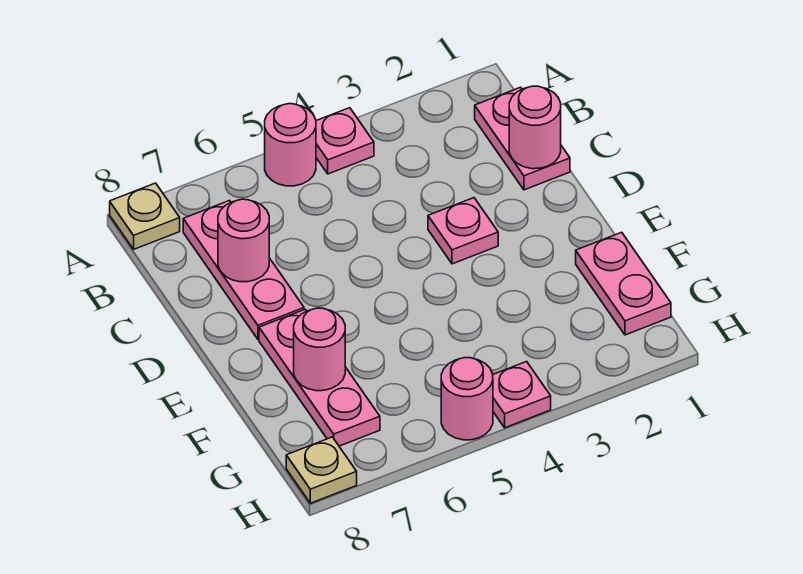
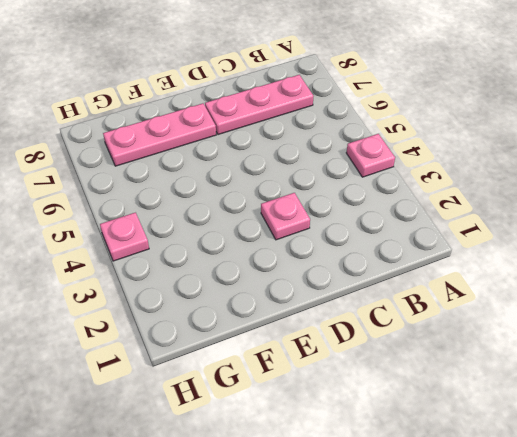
none -> pink 1x1 round brick [265,104,316,186]
none -> tan 1x1 plate [110,183,180,249]
none -> pink 1x2 plate [475,87,570,190]

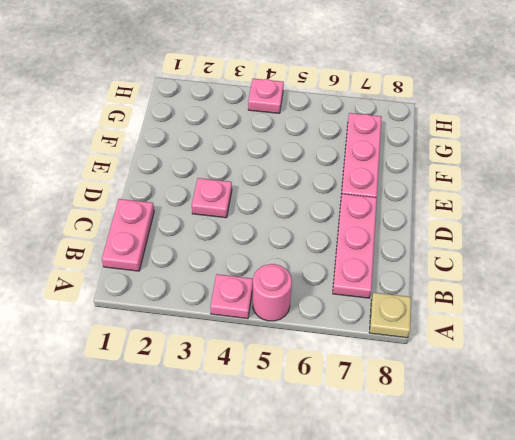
none -> pink 1x2 plate [576,232,671,335]
none -> pink 1x1 round brick [441,358,493,440]
none -> tan 1x1 plate [286,437,357,503]

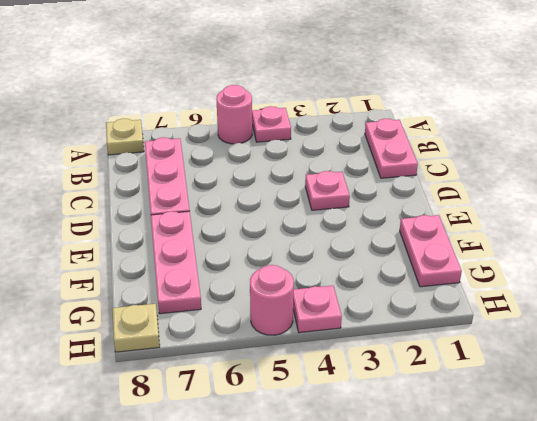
none -> pink 1x1 round brick [509,86,561,169]
none -> pink 1x1 round brick [218,199,269,282]
none -> pink 1x1 round brick [294,308,345,391]

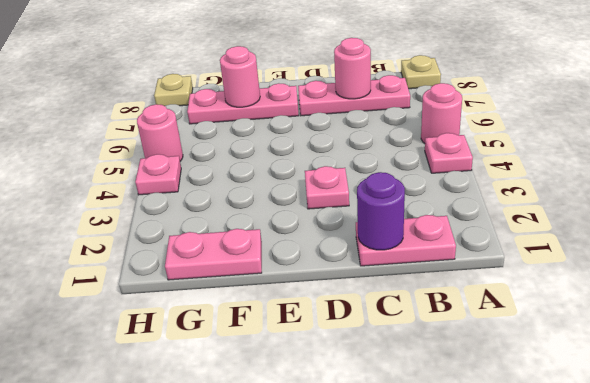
purple 1x1 round brick [357,172,405,250] -> pink 1x1 round brick [509,86,561,169]

